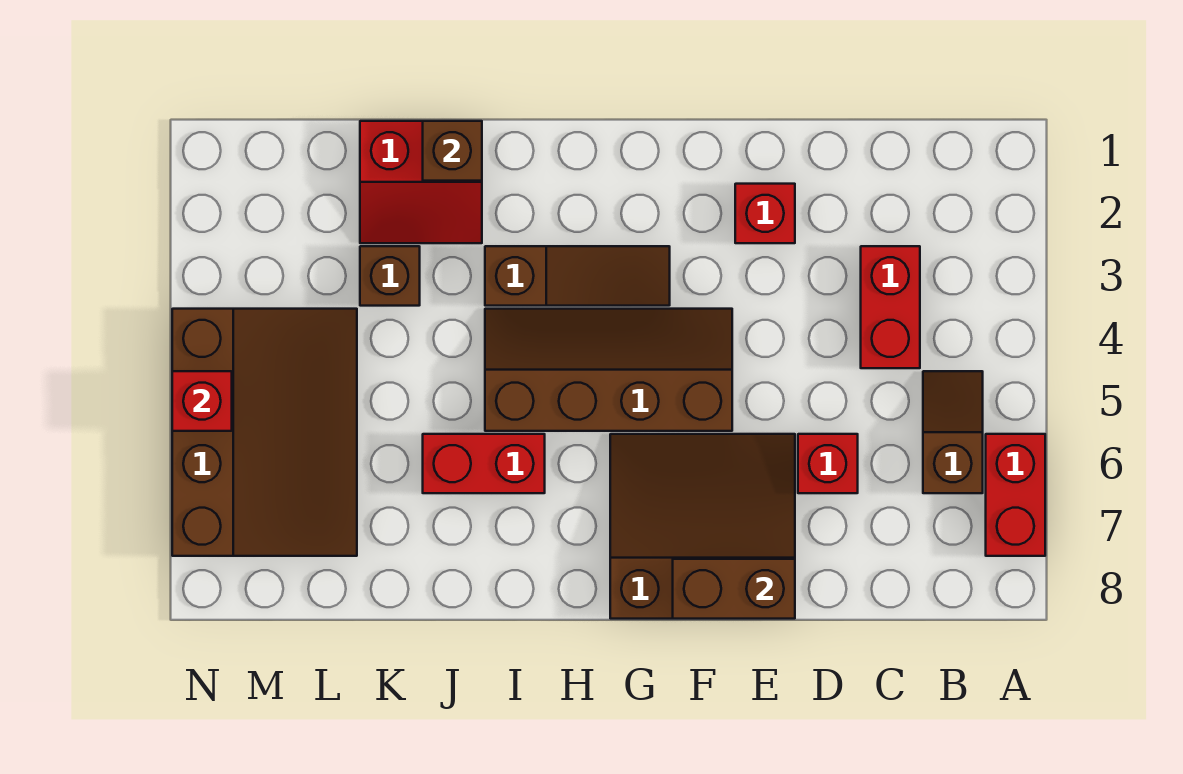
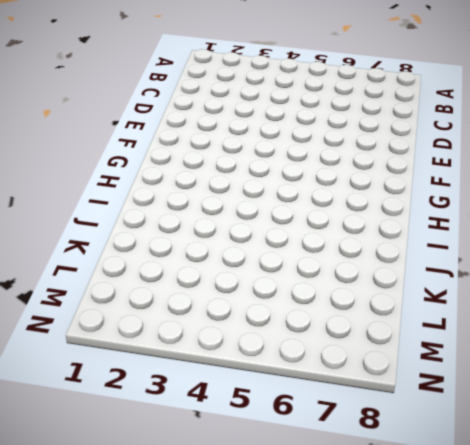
none -> red 1x2 brick [986,434,1045,556]
none -> brown 1x2 slope [923,371,983,493]
none -> red 1x2 brick [861,246,920,368]

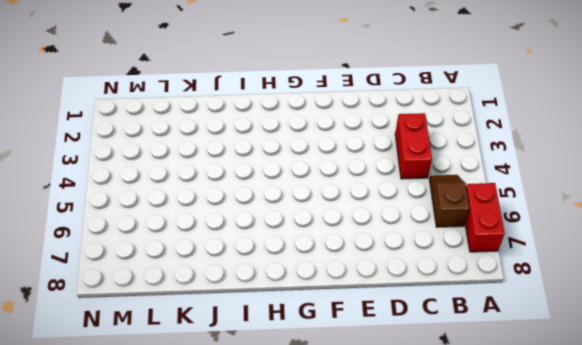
none -> red 1x1 brick [798,434,858,493]
none -> red 1x1 brick [735,184,795,243]
none -> brown 3x3 slope [610,434,795,619]

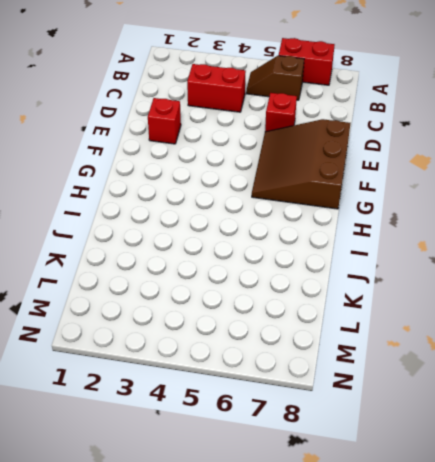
none -> brown 2x4 slope [485,309,732,431]
none -> brown 1x3 slope [485,246,670,306]
none -> red 1x2 brick [423,434,545,493]

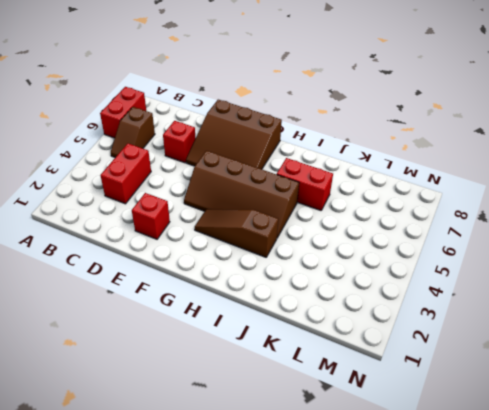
none -> red 2x2 slope [360,121,482,243]
none -> brown 1x1 brick [360,246,420,306]
none -> brown 3x4 slope [172,309,357,556]

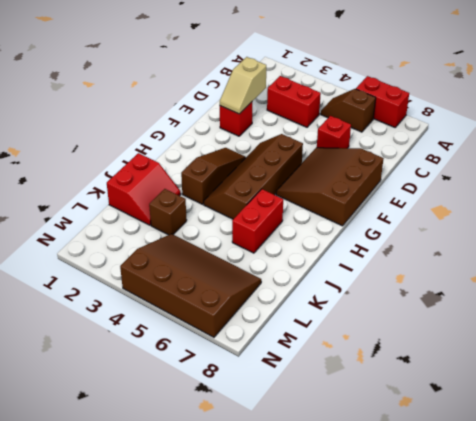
tan 1x2 slope [220,57,266,114] -> none
none -> brown 1x2 brick [673,559,795,619]
none -> brown 1x1 brick [423,121,482,181]
none -> red 1x1 brick [172,371,232,431]

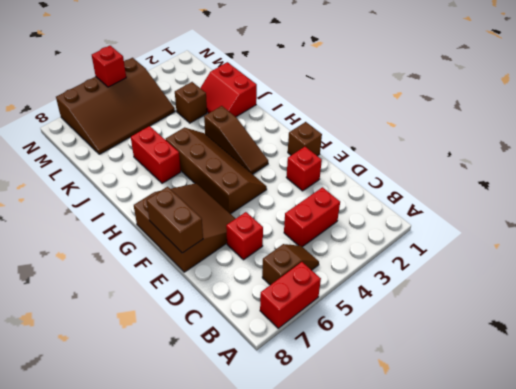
brown 1x1 brick [288,122,322,156] -> brown 1x1 brick moved to [423,121,482,181]

